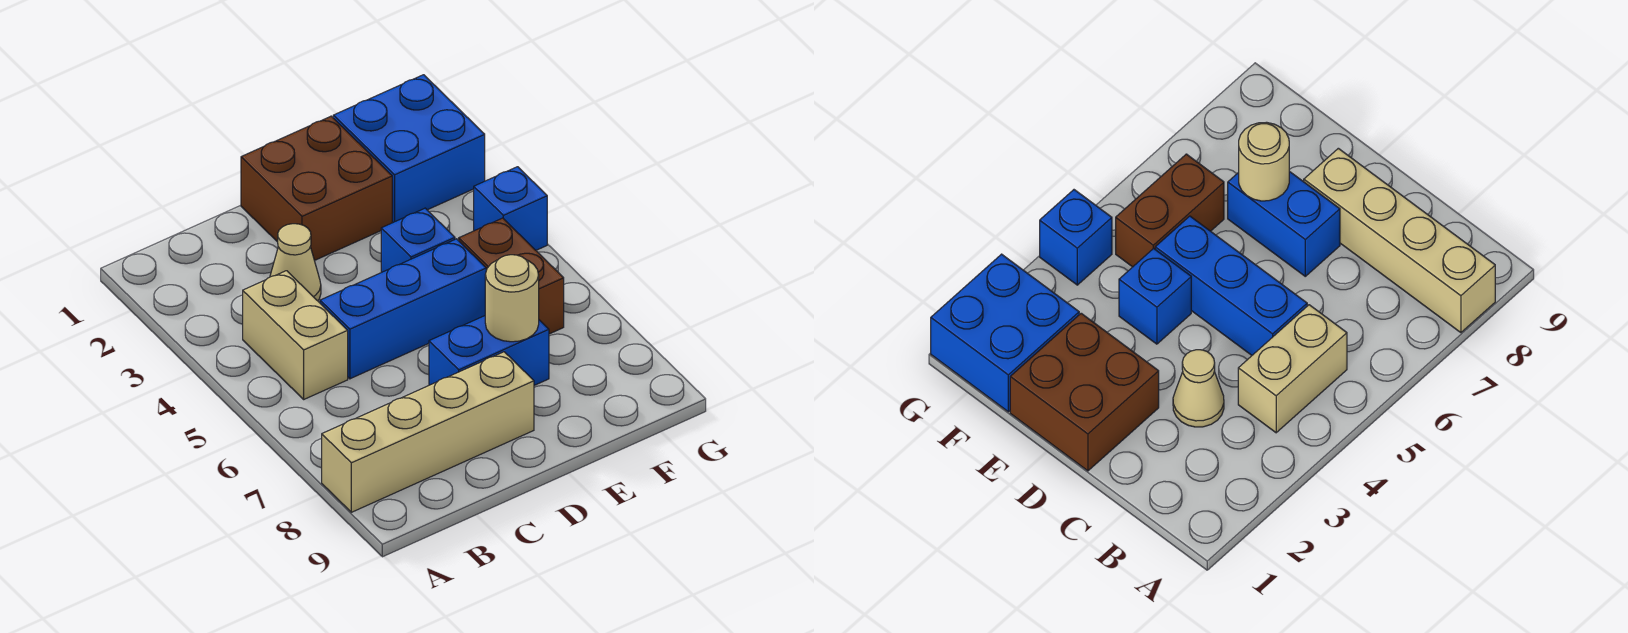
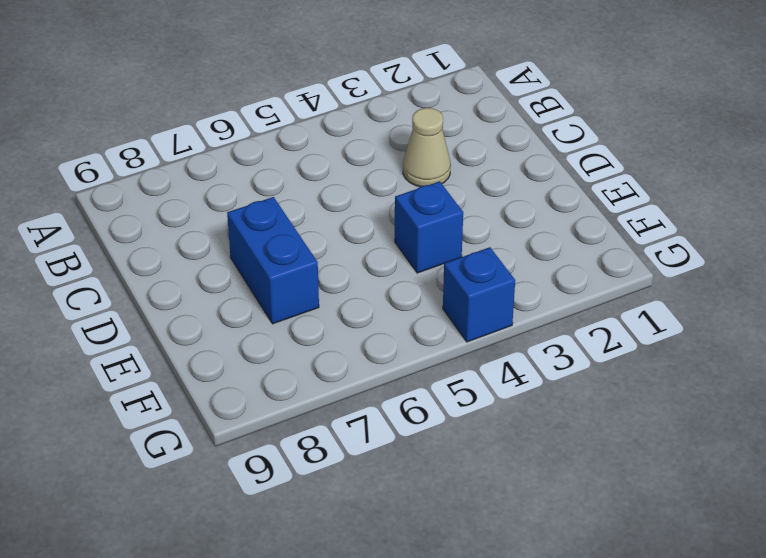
none -> tan 1x4 brick [322,352,534,512]
none -> tan 1x2 brick [243,271,348,399]

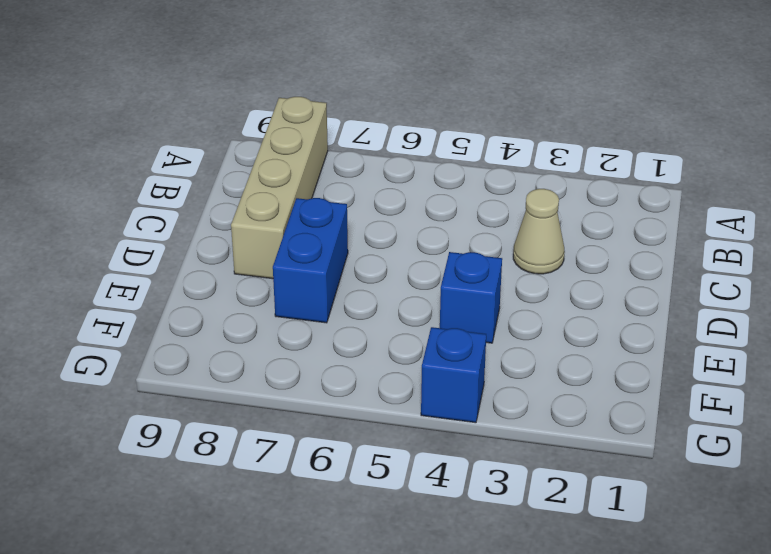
none -> tan 1x2 brick [243,271,348,399]
none -> blue 1x3 brick [320,239,486,379]

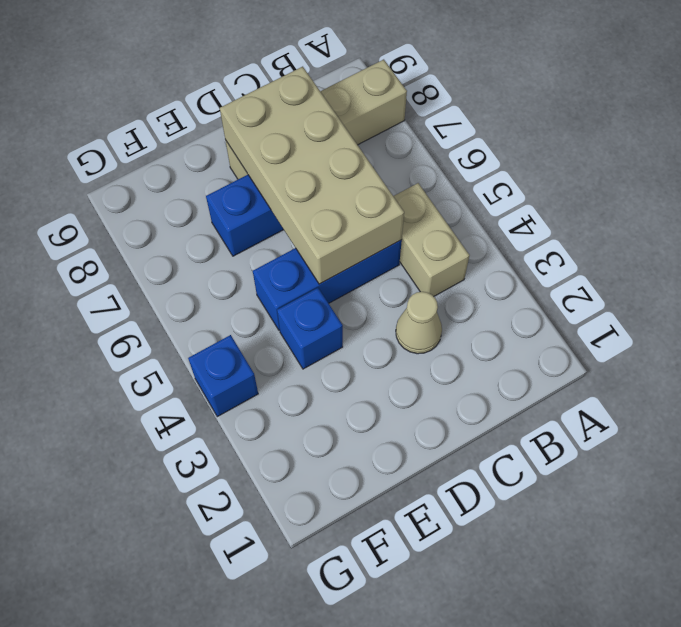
tan 2x4 brick [220,67,404,284] -> none
none -> brown 2x2 brick [241,116,392,261]
none -> blue 2x2 brick [333,75,485,223]

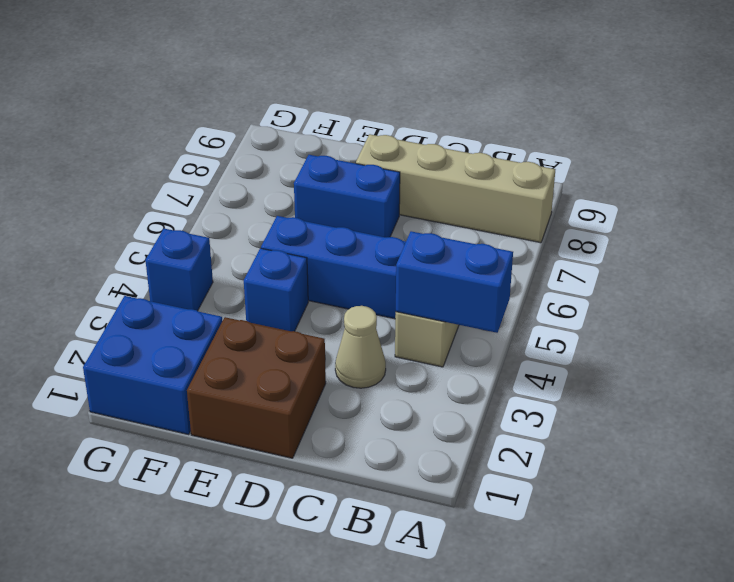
blue 1x2 brick [396,231,513,333] -> none
none -> brown 1x2 brick [459,218,564,334]
none -> tan 1x1 round brick [485,255,539,342]

